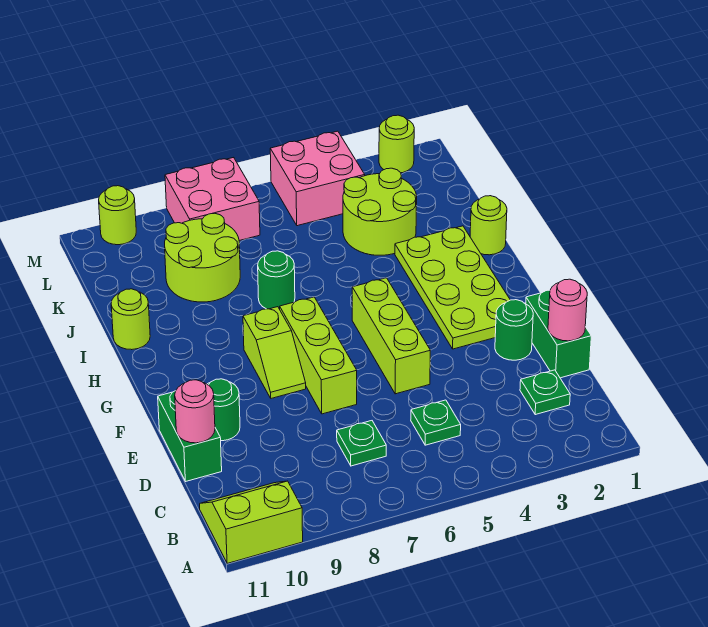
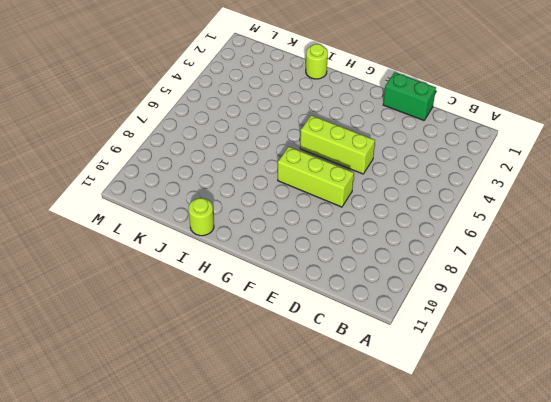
none -> lime 2x2 slope [200,481,303,563]
none -> green 1x1 plate [520,370,570,415]
none -> green 1x1 plate [411,400,461,445]

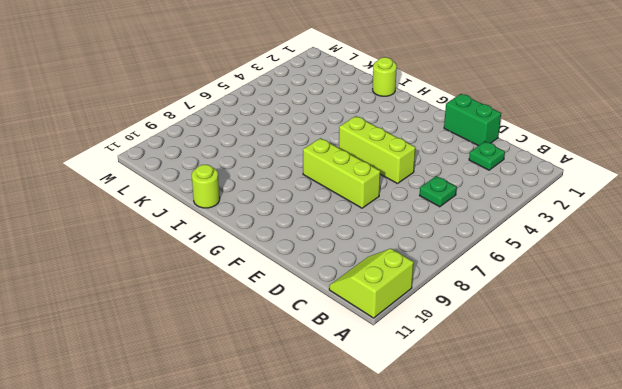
none -> green 1x1 plate [337,421,386,466]
none -> green 1x2 brick [158,391,222,481]
none -> green 1x1 round brick [495,300,533,360]

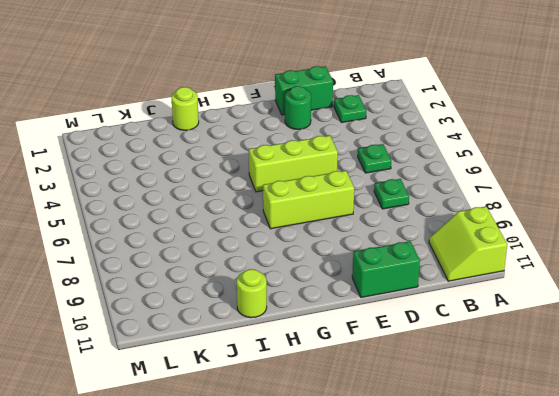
none -> green 1x1 round brick [207,379,240,441]
none -> lime 2x4 plate [395,226,510,349]
none -> lime 1x2 slope [243,307,306,398]

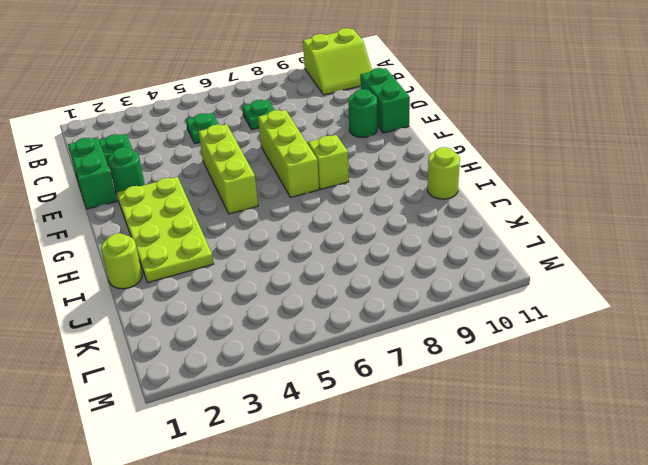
none -> green 1x1 round brick [258,251,295,309]
none -> lime 2x2 round brick [343,168,417,255]
none -> lime 2x2 round brick [165,214,240,302]

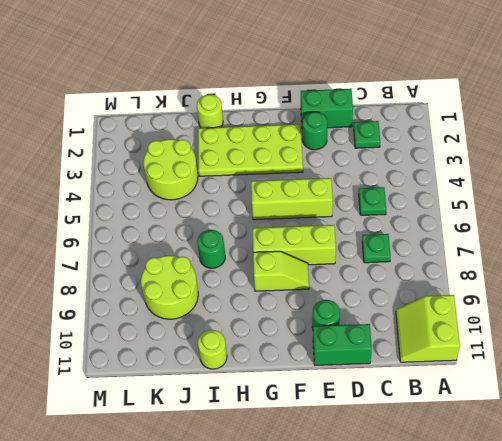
none -> pink 2x2 brick [270,131,365,226]
none -> pink 2x2 brick [165,157,260,241]
none -> lime 1x1 round brick [379,115,414,173]

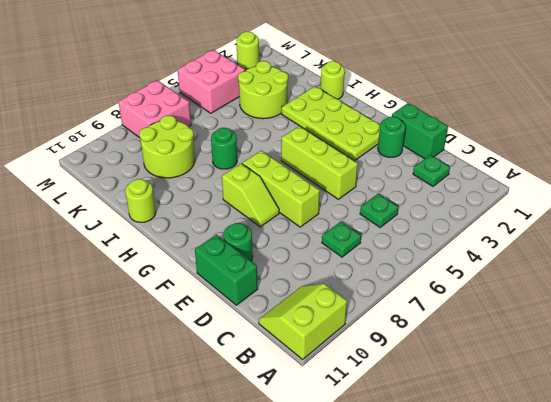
none -> lime 1x1 round brick [99,186,136,245]
none -> pink 1x1 round brick [548,279,587,341]
none -> pink 1x1 round brick [175,380,215,443]

